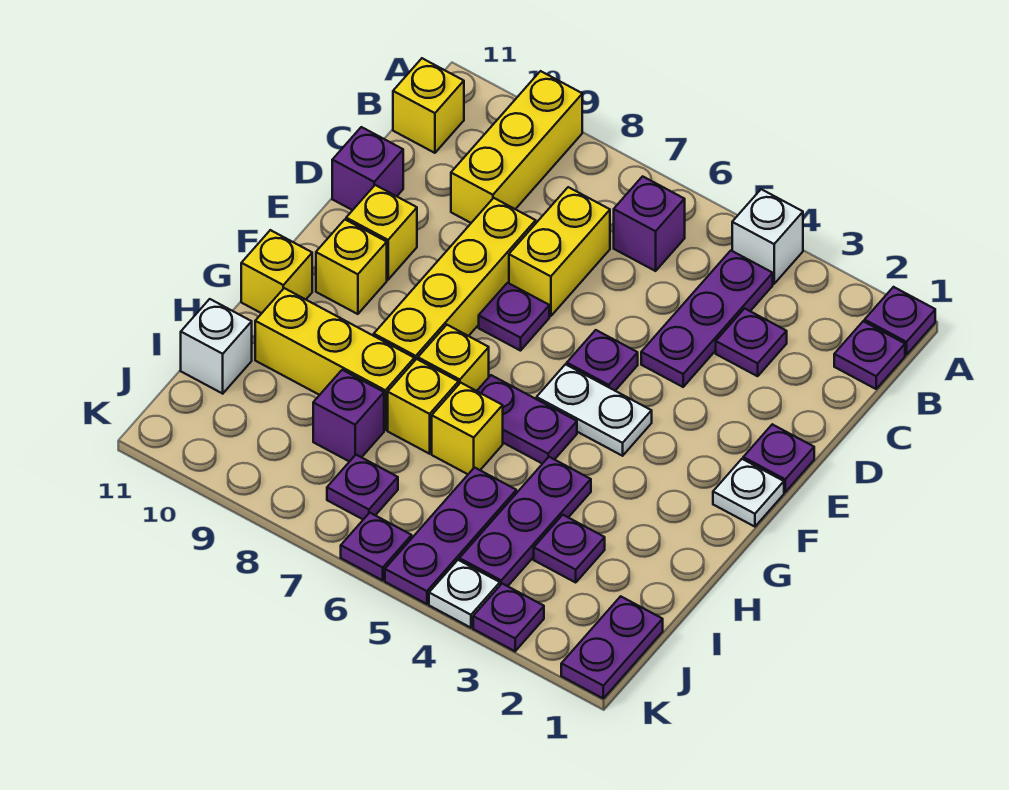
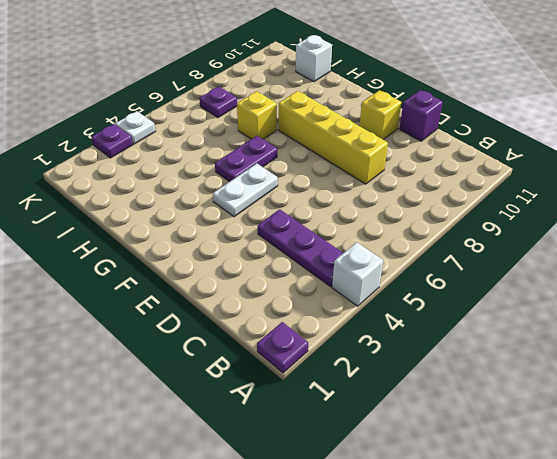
none -> yellow 1x3 brick [451,71,582,223]
none -> purple 1x1 plate [834,321,905,389]
none -> purple 1x1 brick [614,176,685,271]
none -> yellow 1x1 brick [393,58,464,153]

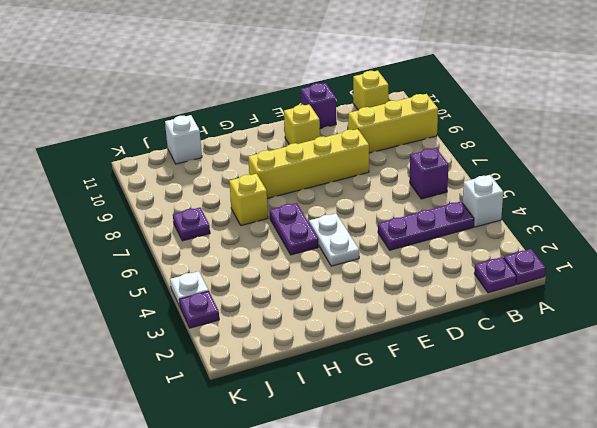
none -> purple 1x1 plate [716,308,787,376]
none -> yellow 1x2 brick [509,187,610,316]
none -> purple 1x1 plate [743,424,814,492]
none -> purple 1x1 plate [567,330,638,390]

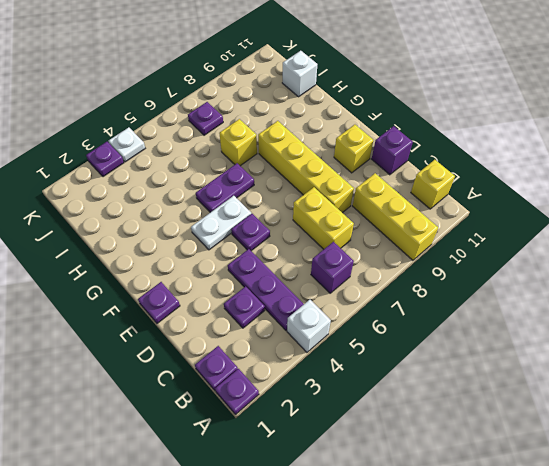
none -> purple 1x1 plate [479,283,549,351]
none -> white 1x1 plate [713,459,784,527]
none -> yellow 1x1 brick [316,220,387,314]
none -> yellow 1x1 brick [418,325,489,391]

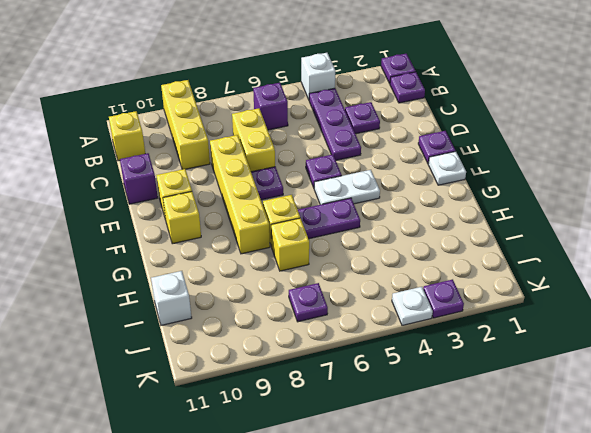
none -> yellow 1x1 brick [241,230,312,313]
none -> purple 1x3 plate [459,457,591,586]
none -> yellow 1x1 brick [432,383,503,474]
none -> yellow 1x3 brick [255,288,414,430]

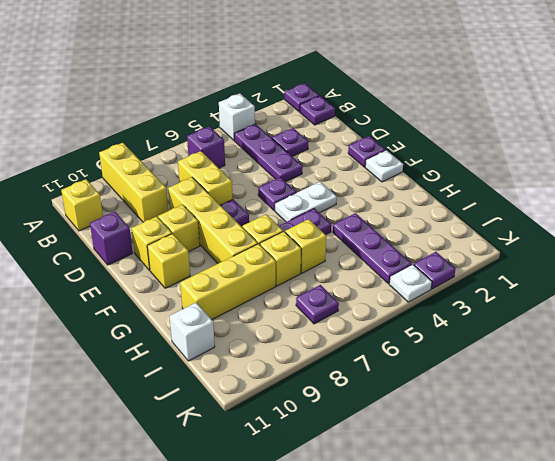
yellow 1x1 brick [158,205,200,252] -> yellow 1x1 brick moved to [241,230,312,313]
none -> purple 1x1 plate [534,515,605,582]
none -> purple 1x3 plate [385,468,516,604]
none -> purple 1x1 brick [313,370,384,462]
none -> purple 1x2 plate [561,596,663,698]

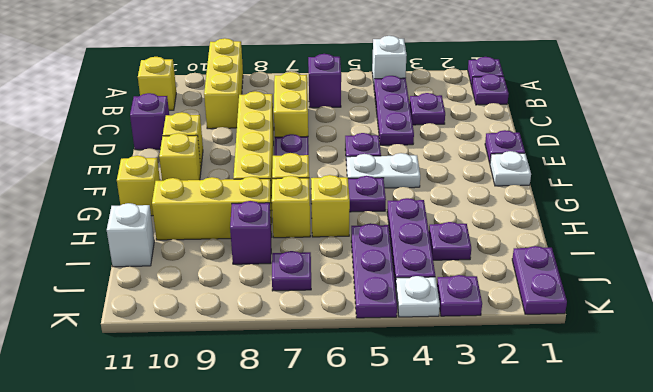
none -> purple 1x1 plate [341,513,412,580]

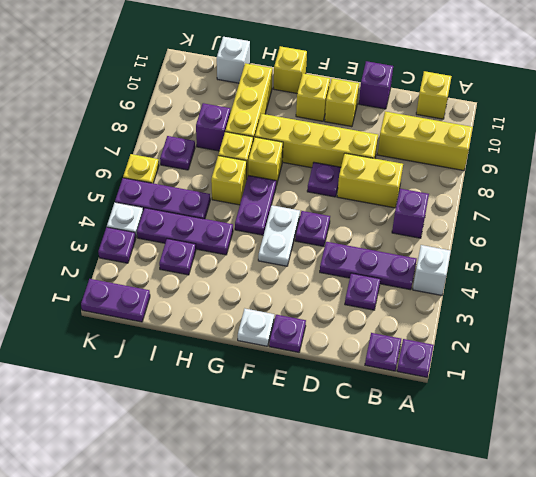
yellow 1x1 plate [123,154,159,183] -> purple 1x1 plate [341,513,412,580]

